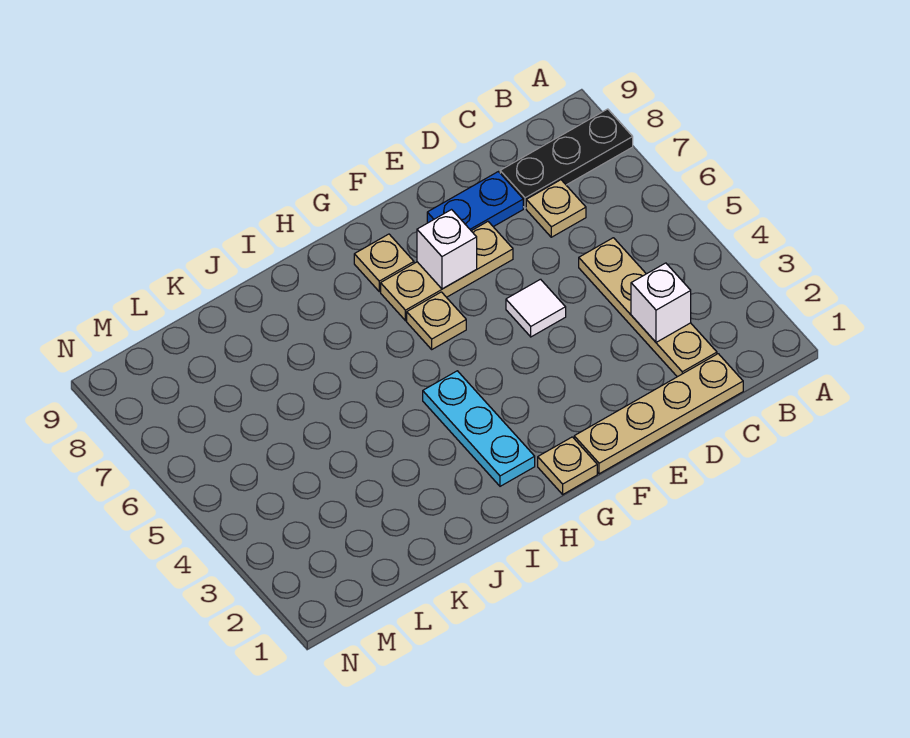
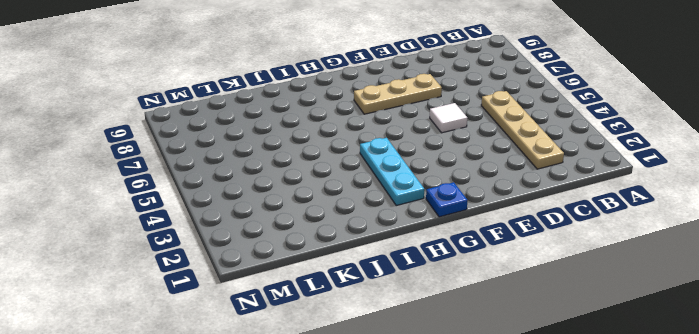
blue 1x1 plate [426,182,468,217] -> tan 1x1 plate [538,437,597,494]
none -> black 1x3 plate [500,109,633,208]
none -> tan 1x4 plate [574,354,743,474]
none -> tan 1x1 plate [526,180,586,237]

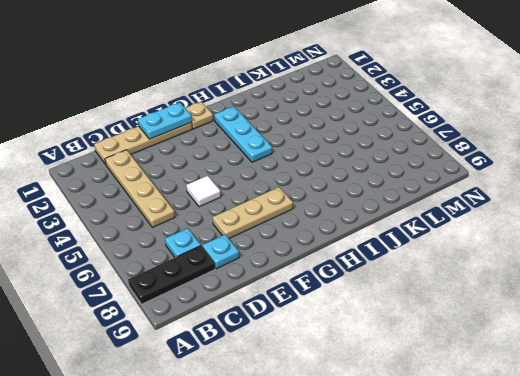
cyan 1x1 plate [165,228,201,257] -> tan 1x1 plate [526,180,586,237]
cyan 1x1 plate [203,235,239,269] -> blue 1x2 plate [427,172,523,231]
cyan 1x2 plate [138,103,192,139] -> none
none -> tan 1x1 plate [407,292,466,349]
none -> tan 1x1 plate [354,234,414,292]
none -> white 1x1 brick [631,263,691,342]

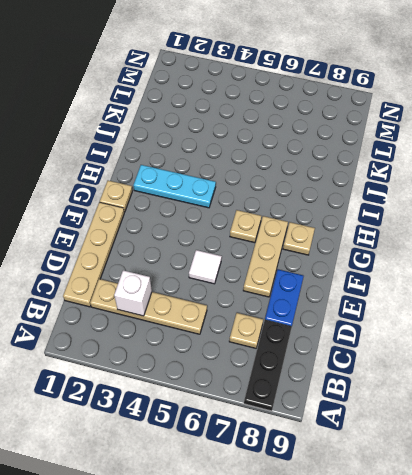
none -> white 1x1 brick [417,210,477,289]

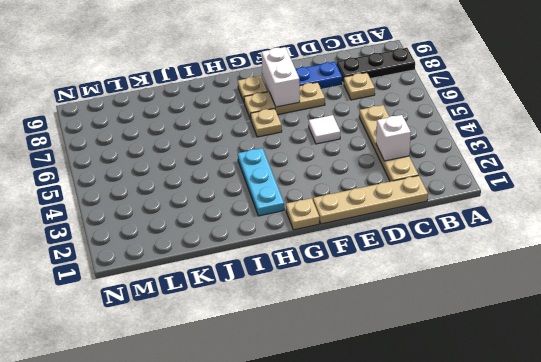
white 1x2 brick [262,47,300,107] -> white 1x1 brick [417,210,477,289]

